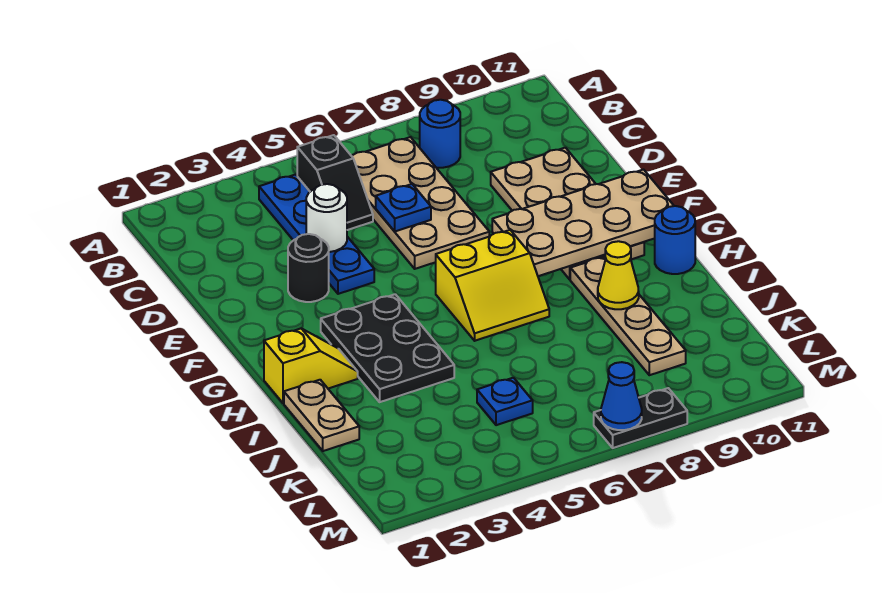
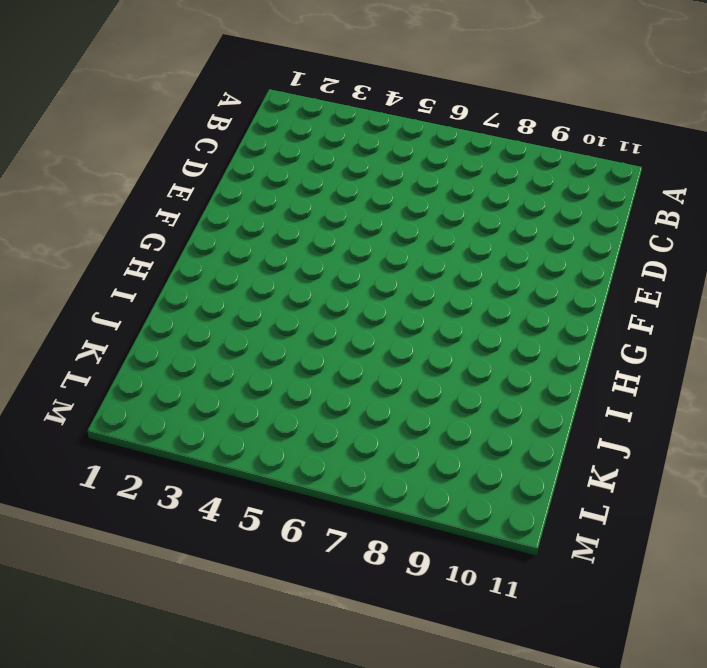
none -> blue 1x4 plate [259,175,374,294]
none -> black 1x2 slope [297,135,373,230]
none -> tan 2x4 plate [352,137,489,269]

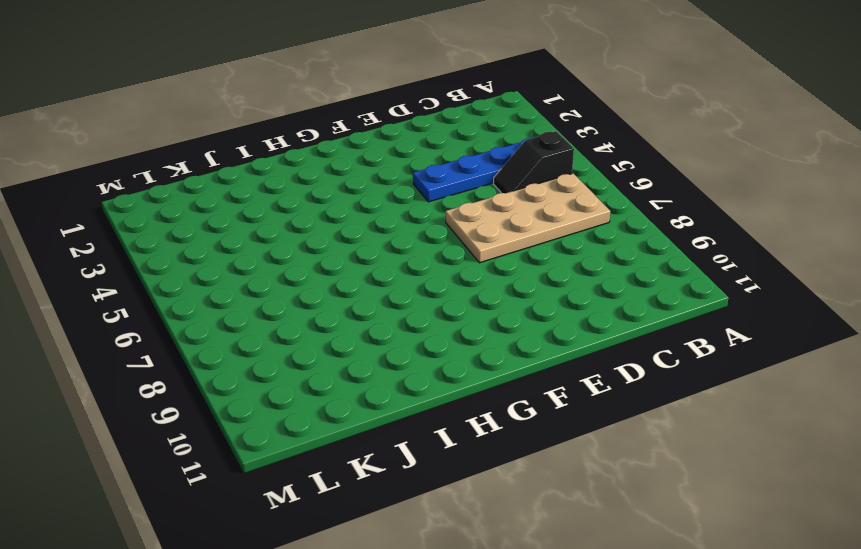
none -> blue 1x1 round brick [420,100,460,168]
none -> tan 2x4 plate [491,148,644,279]
none -> black 1x1 round brick [288,234,329,302]

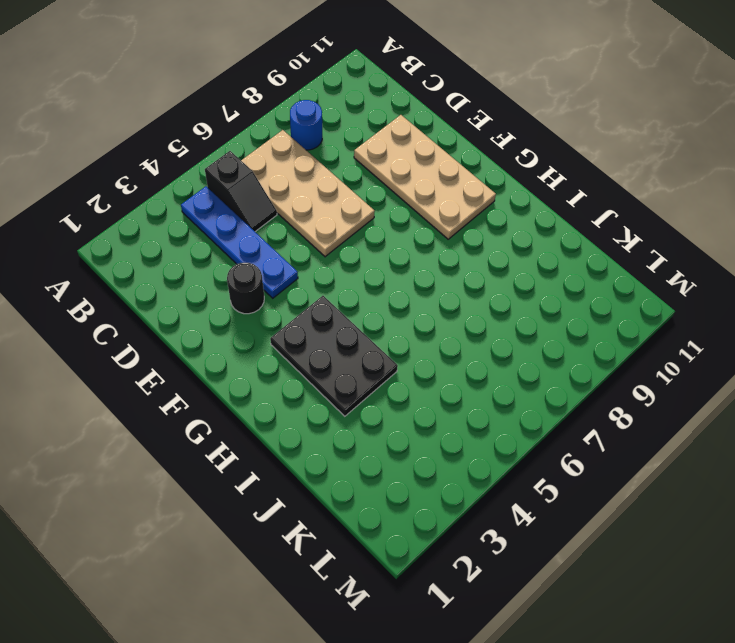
none -> yellow 2x2 slope [436,230,549,341]
none -> yellow 1x2 slope [264,328,358,403]
none -> tan 1x4 plate [570,257,686,375]

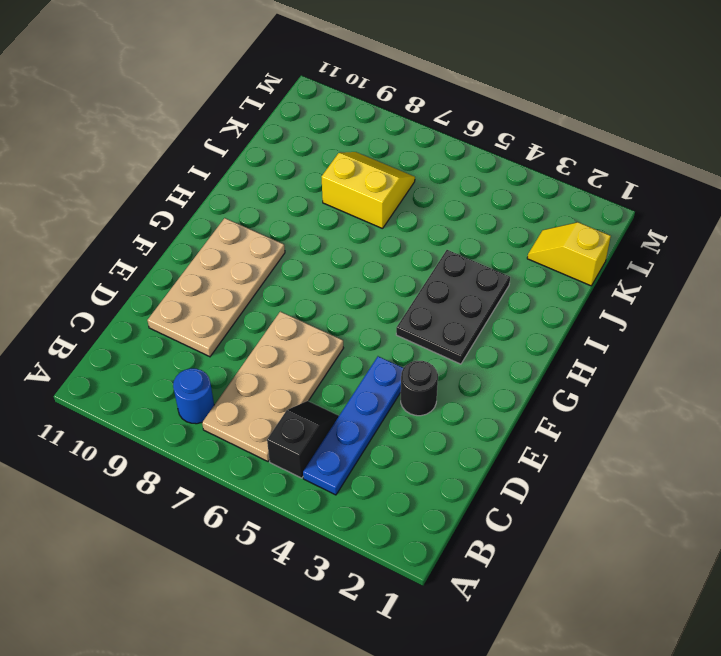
yellow 2x2 slope [322,152,415,229] -> yellow 2x2 slope moved to [436,230,549,341]
yellow 1x2 slope [527,222,611,286] -> yellow 1x2 slope moved to [264,328,358,403]
none -> tan 1x4 plate [570,257,686,375]
none -> blue 1x1 round brick [654,206,695,274]
none -> tan 1x2 plate [284,380,359,451]

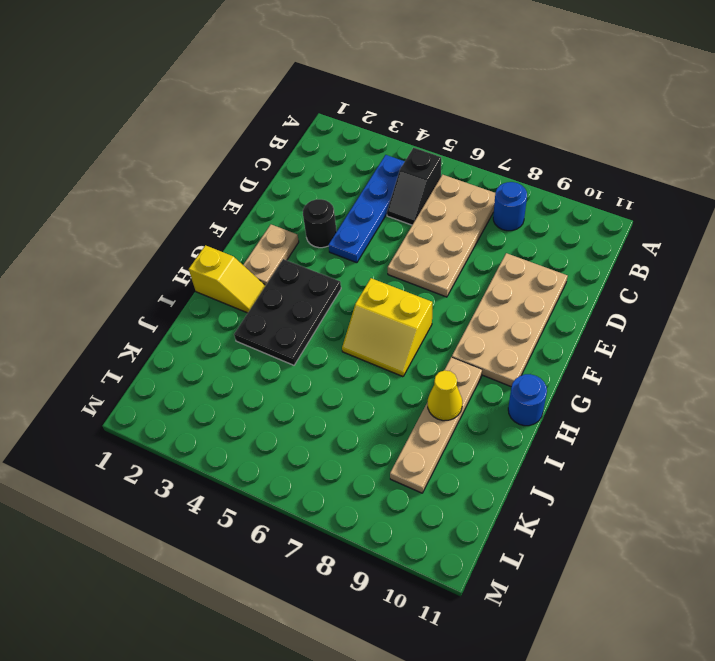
tan 1x2 plate [243,225,299,286] -> tan 1x2 plate moved to [284,380,359,451]
none -> blue 1x1 plate [477,378,533,425]
none -> black 1x2 plate [594,388,687,448]
none -> white 1x1 round brick [306,184,347,252]

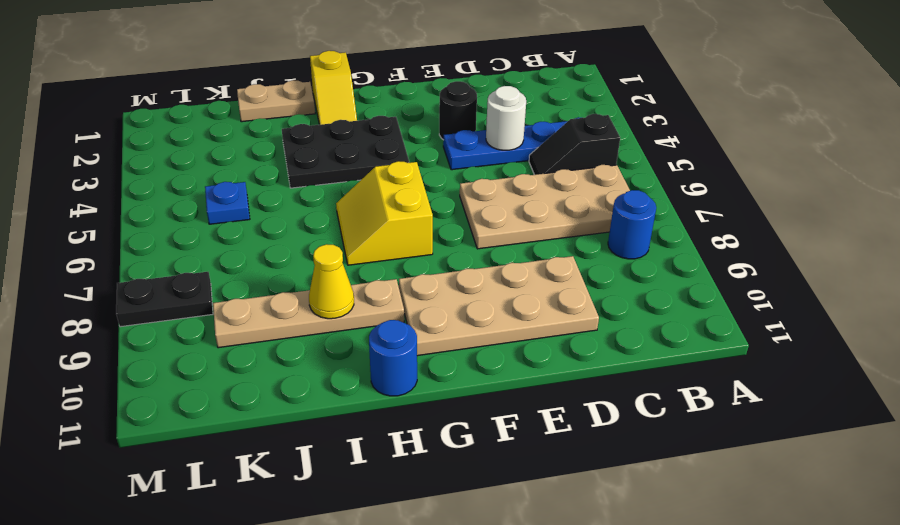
black 1x2 plate [116,272,213,327] -> black 1x2 plate turned to [594,388,687,448]
none -> blue 1x1 plate [376,184,431,231]
none -> tan 2x4 plate [492,170,674,276]
none -> blue 1x1 cone [601,362,642,430]

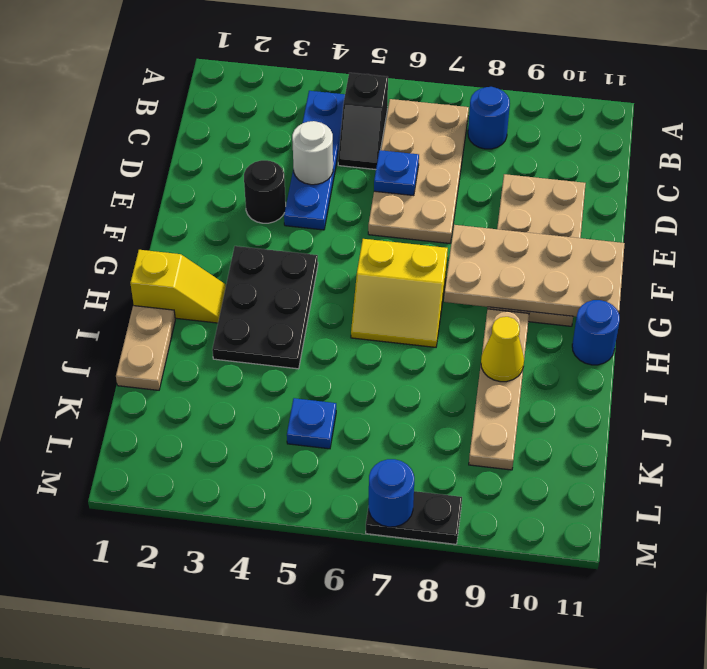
blue 1x1 round brick [369,459,414,527] -> blue 1x1 cone [601,362,642,430]

